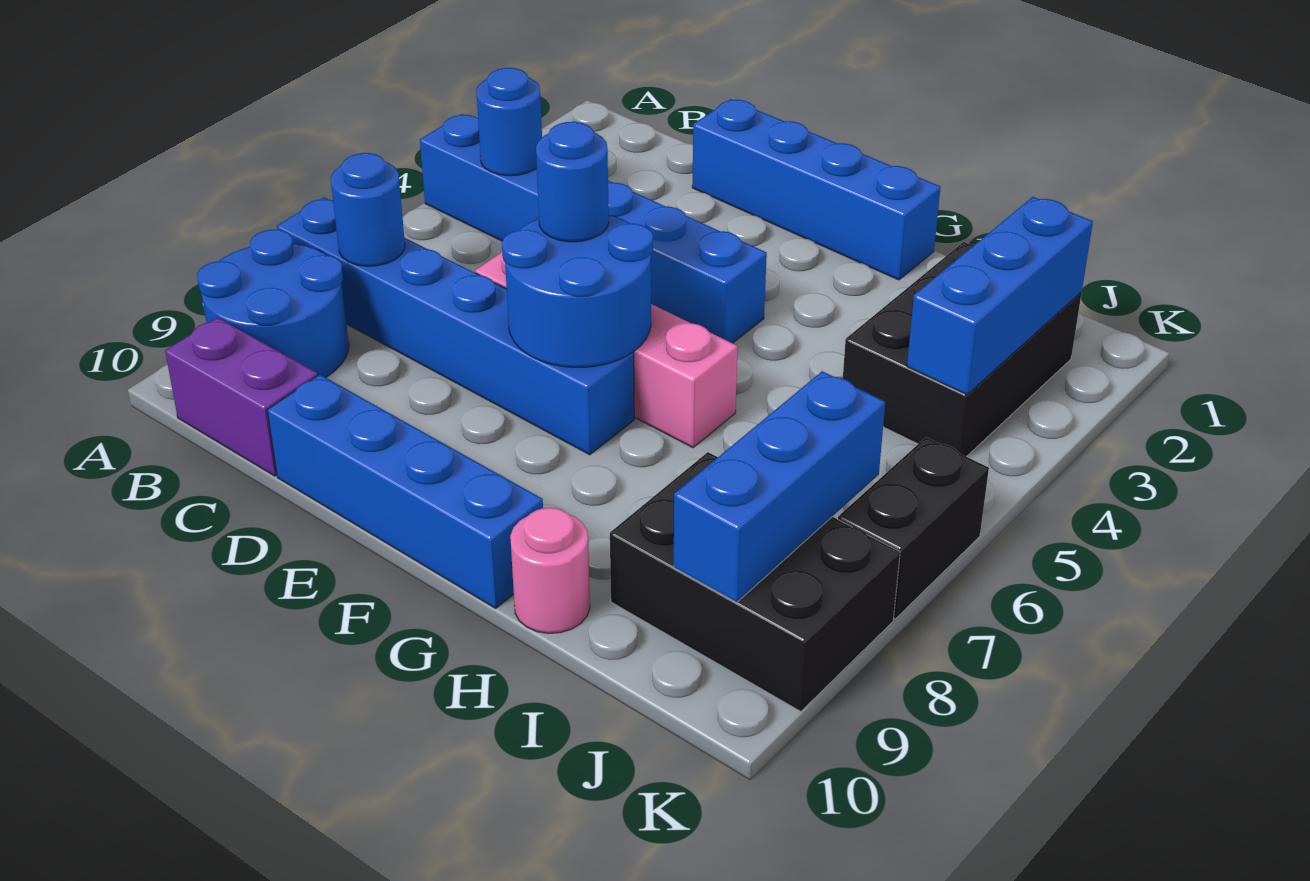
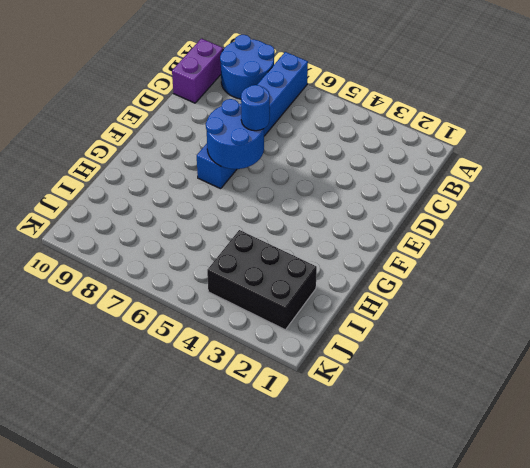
none -> blue 1x6 brick [420,114,767,343]
none -> blue 1x4 brick [692,99,941,280]
none -> pink 1x4 brick [475,252,738,448]

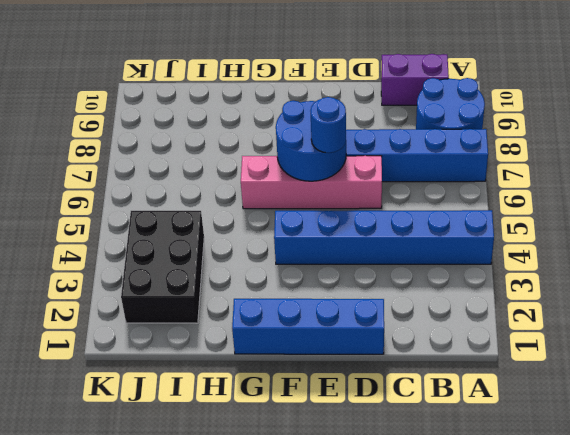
none -> blue 1x4 brick [267,374,543,608]
none -> pink 1x1 round brick [510,508,590,633]
none -> black 2x3 brick [610,452,900,712]

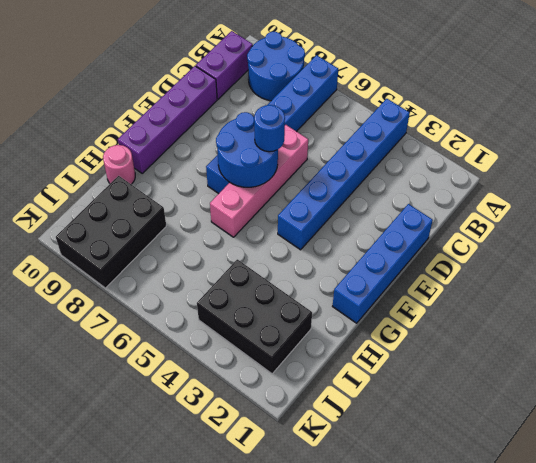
purple 1x4 brick [118,66,217,173] -> blue 1x4 brick [267,374,543,608]
none -> black 1x2 brick [838,437,989,619]
none -> blue 1x1 round brick [476,68,542,176]
none -> blue 1x1 round brick [331,153,405,266]

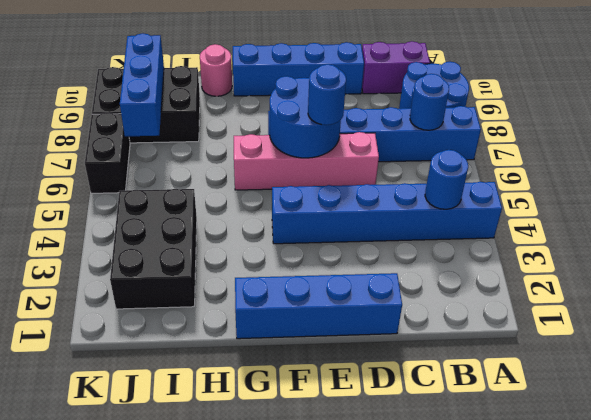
none -> blue 1x3 brick [907,197,1093,395]

